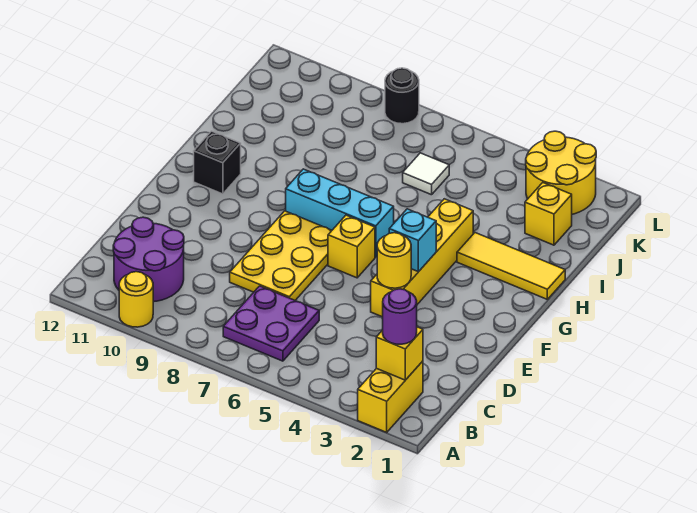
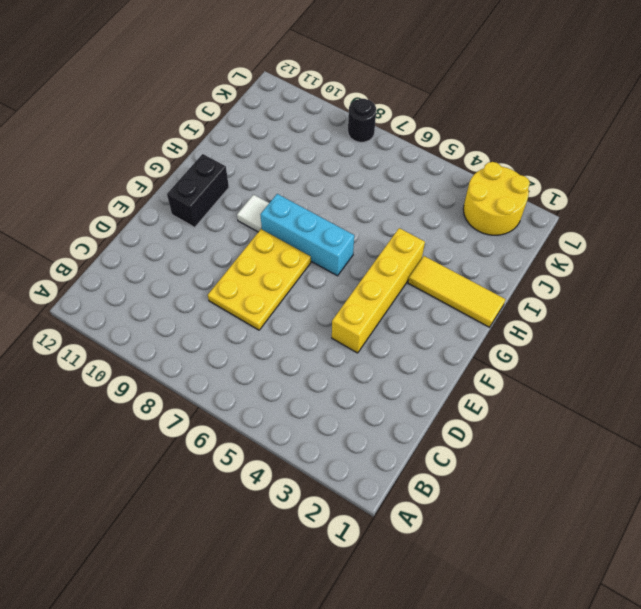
black 1x2 brick [167,154,229,227] -> black 1x1 brick [194,131,241,194]
white 1x1 tile [237,195,269,232] -> white 1x1 tile moved to [403,153,449,195]
none -> yellow 1x2 brick [358,361,423,432]
none -> yellow 1x1 round brick [119,272,153,327]
none -> purple 2x2 plate [223,286,319,361]

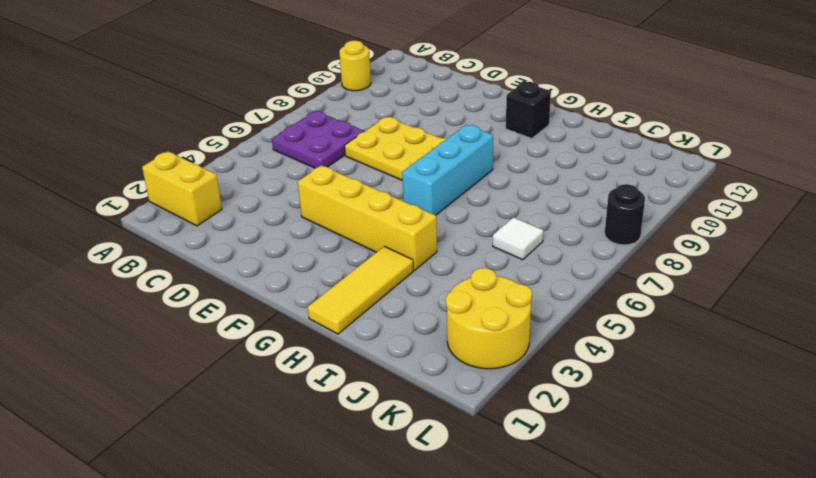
none -> purple 2x2 round brick [113,217,184,302]
none -> yellow 1x1 brick [328,215,375,278]
none -> yellow 1x1 brick [525,183,572,245]

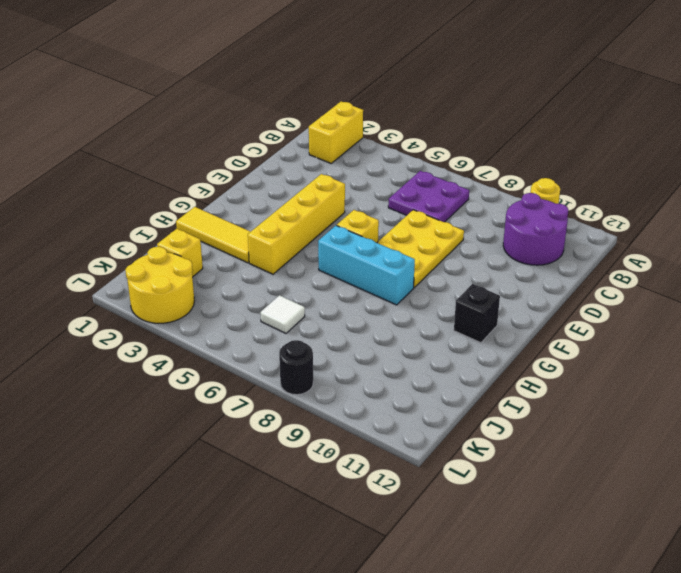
none -> yellow 1x1 brick [376,327,423,380]
none -> yellow 1x1 round brick [377,233,411,288]
none -> cyan 1x1 brick [389,209,436,272]

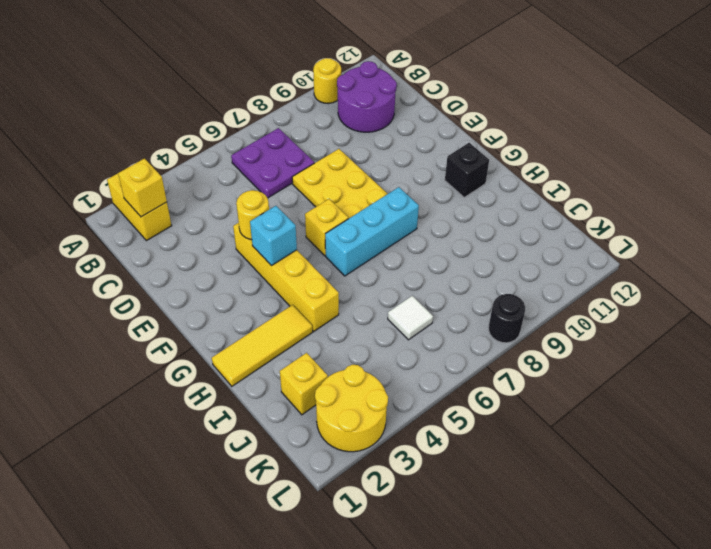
none -> purple 1x1 round brick [383,289,417,344]

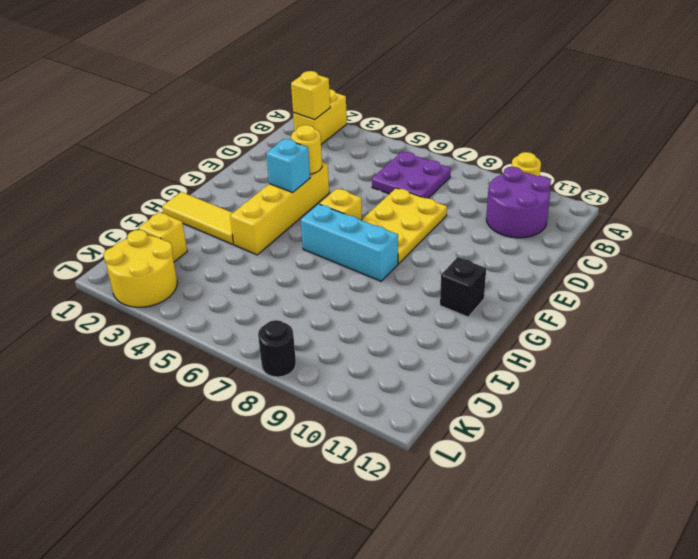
none -> white 1x1 tile [403,153,449,195]
none -> purple 1x1 round brick [383,289,417,344]

